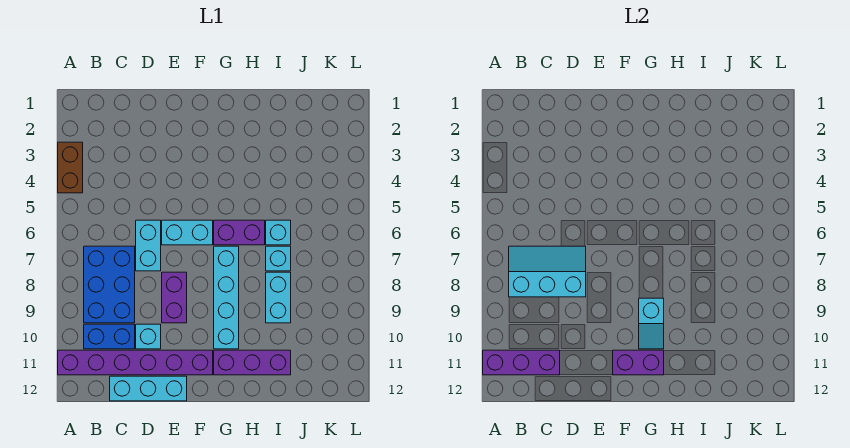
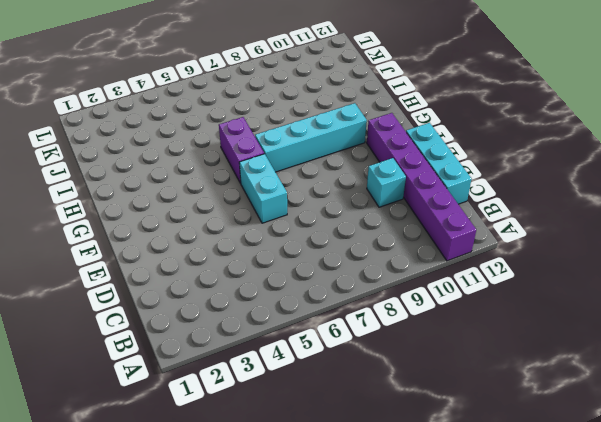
none -> brown 1x2 brick [58,142,83,193]
none -> blue 2x3 brick [84,246,135,323]
none -> blue 1x2 brick [84,324,135,349]

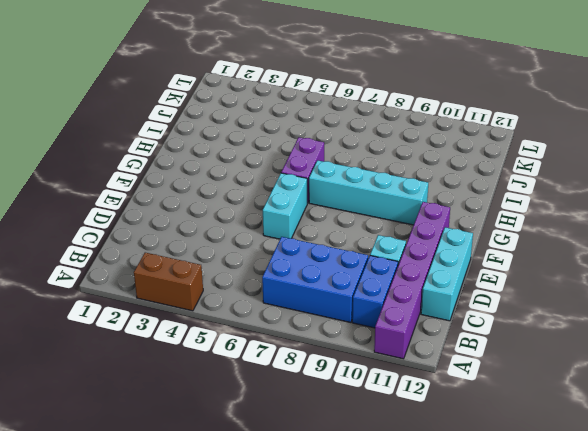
none -> cyan 1x2 brick [136,220,161,271]
none -> purple 1x2 brick [162,272,187,323]
none -> purple 1x3 brick [214,350,291,375]

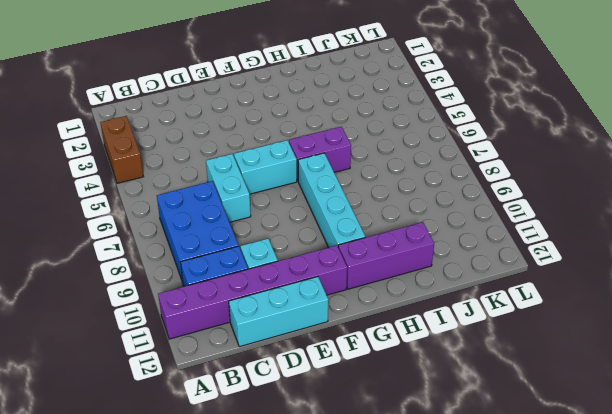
none -> purple 1x2 brick [162,272,187,323]
none -> cyan 1x1 brick [266,220,291,245]
none -> cyan 1x1 brick [266,246,291,271]

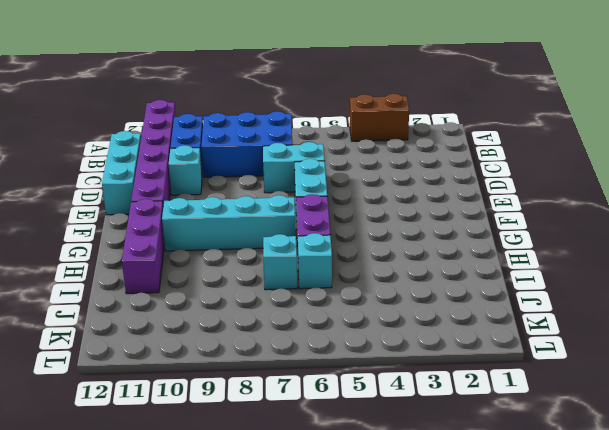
none -> purple 1x2 brick [162,272,187,323]
none -> cyan 1x2 brick [266,272,291,323]
none -> purple 1x3 brick [483,350,560,375]

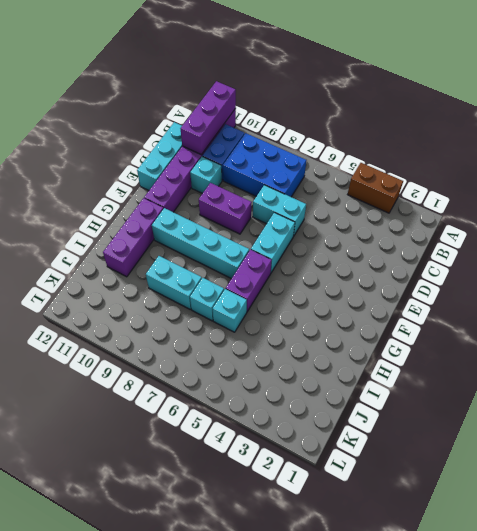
none -> cyan 2x3 slope [509,246,586,297]
none -> purple 1x2 brick [613,350,664,375]
none -> cyan 1x2 slope [639,298,664,349]

